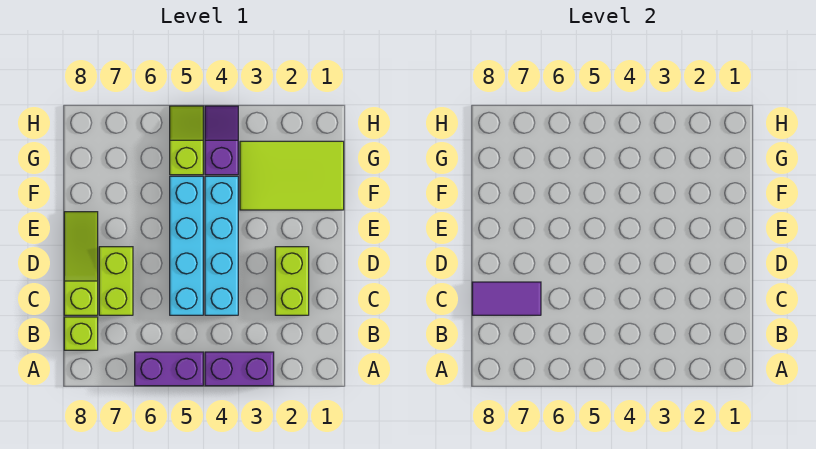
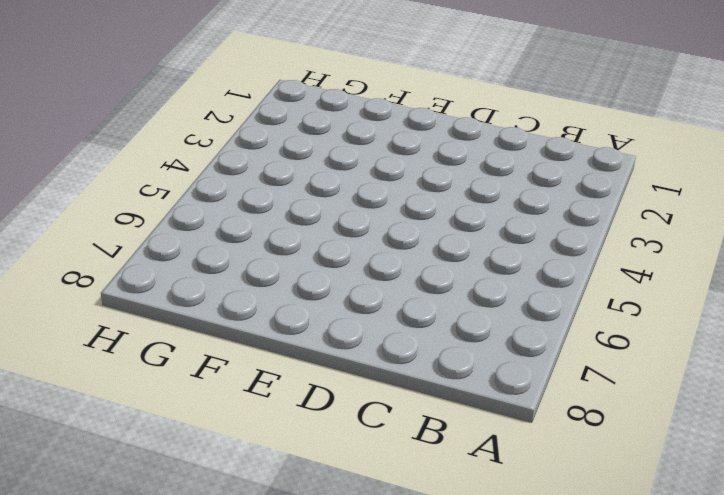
none -> purple 1x2 brick [205,352,274,386]
none -> purple 1x2 brick [135,352,203,386]
none -> lime 1x1 brick [64,317,98,350]

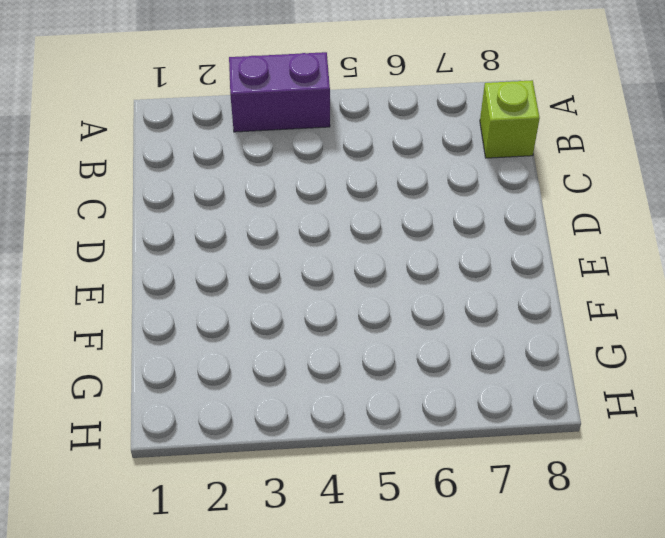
none -> purple 1x2 brick [135,352,203,386]
none -> lime 1x2 brick [275,247,309,315]
none -> cyan 1x4 brick [205,176,238,315]

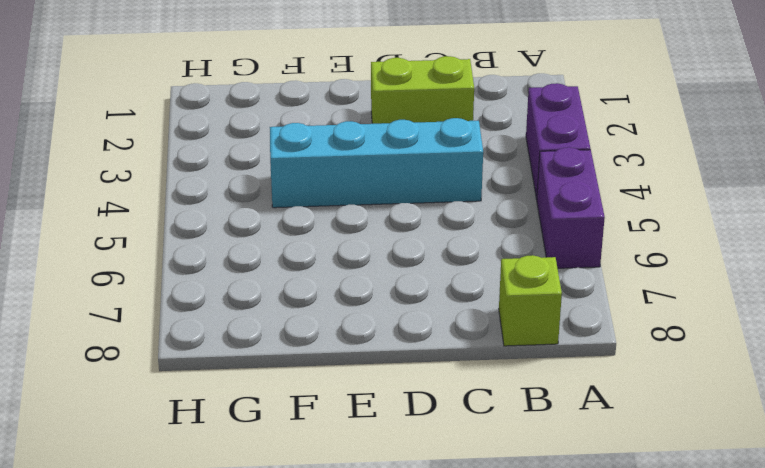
none -> cyan 1x4 brick [170,176,203,315]
none -> lime 1x2 brick [99,247,133,315]
none -> lime 1x3 slope [64,212,98,315]

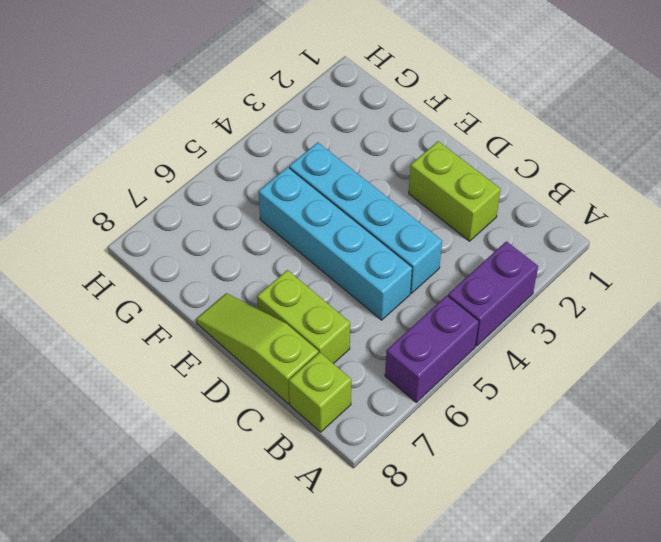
none -> lime 2x3 tile [240,141,344,210]
none -> purple 1x2 slope [205,106,238,175]
none -> lime 1x2 slope [170,106,203,175]

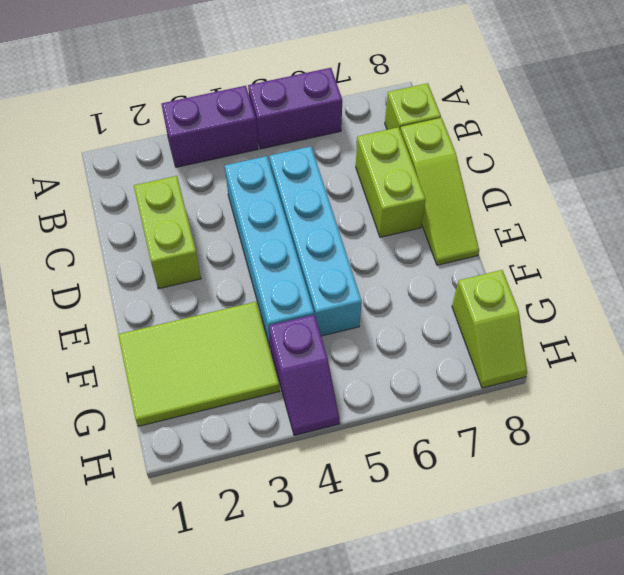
lime 1x2 slope [452,270,527,388] -> lime 1x2 slope moved to [170,106,203,175]
none -> purple 1x2 tile [472,282,541,315]

